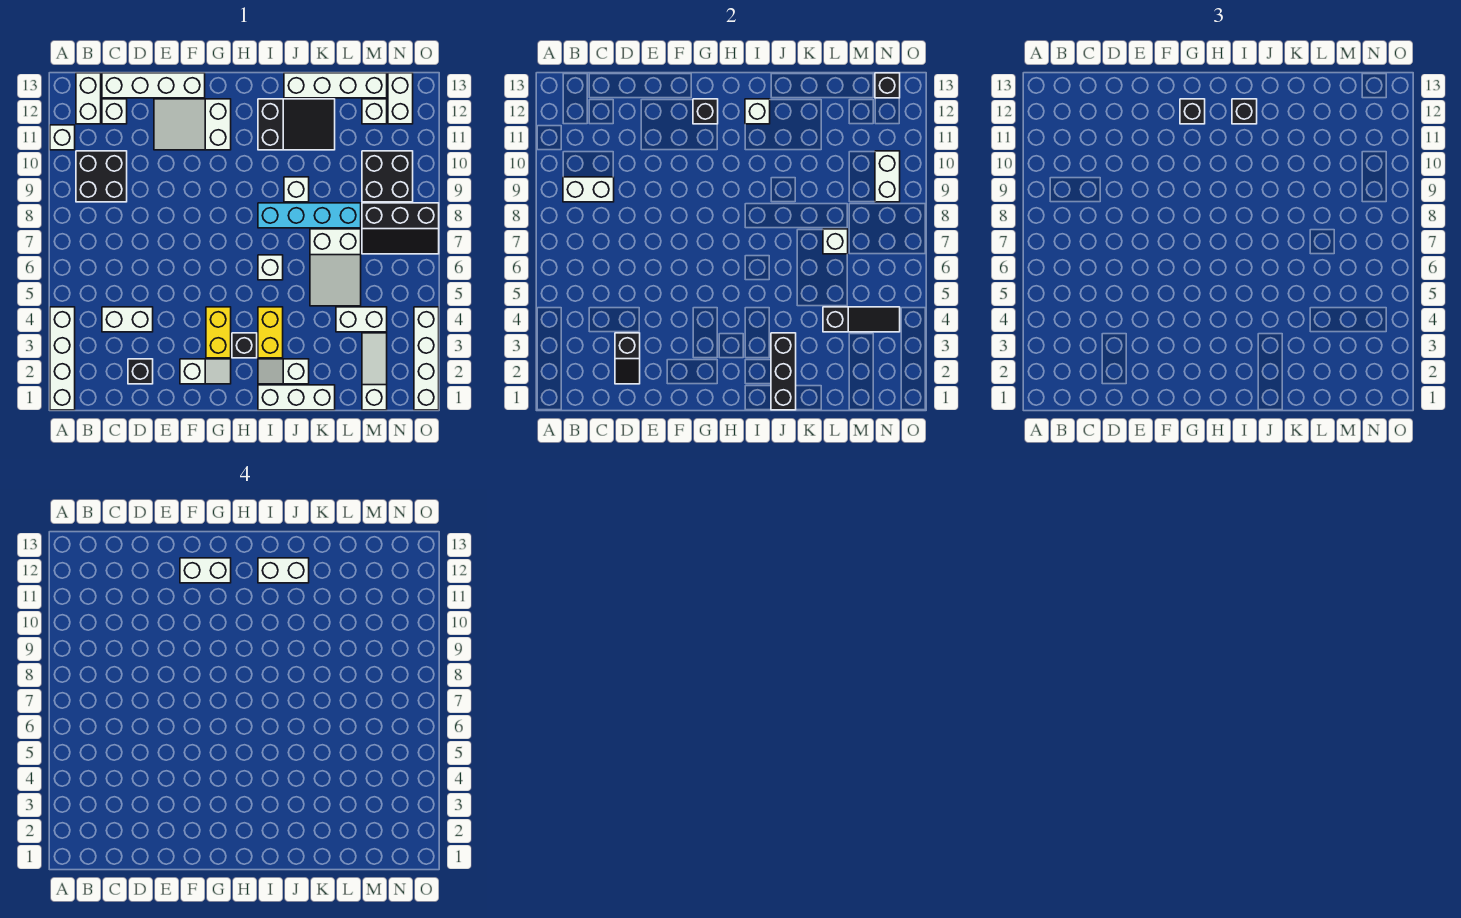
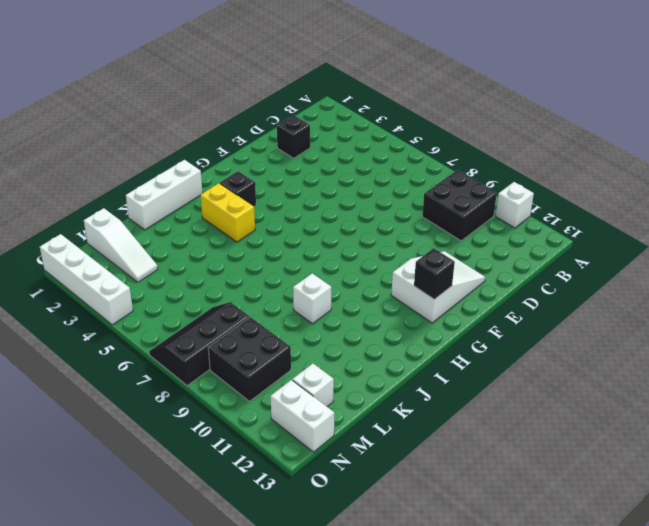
none -> white 1x4 brick [50,307,75,410]
none -> white 1x2 brick [76,73,101,124]
none -> white 1x2 brick [102,307,153,332]
none -> white 1x1 brick [102,99,127,124]

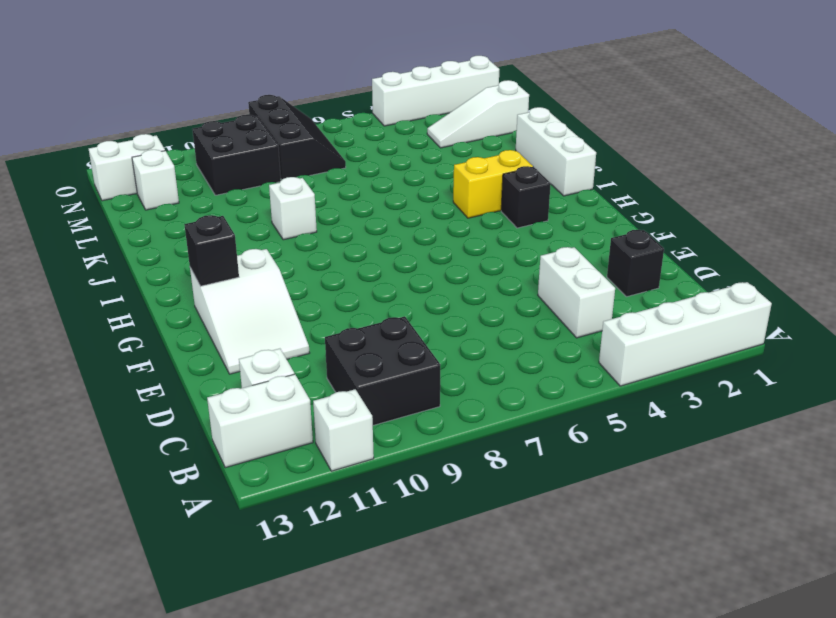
none -> white 1x4 brick [102,73,205,98]
none -> white 1x2 slope [180,359,231,384]
none -> yellow 1x2 brick [206,307,231,358]
none -> white 1x2 slope [258,359,309,384]

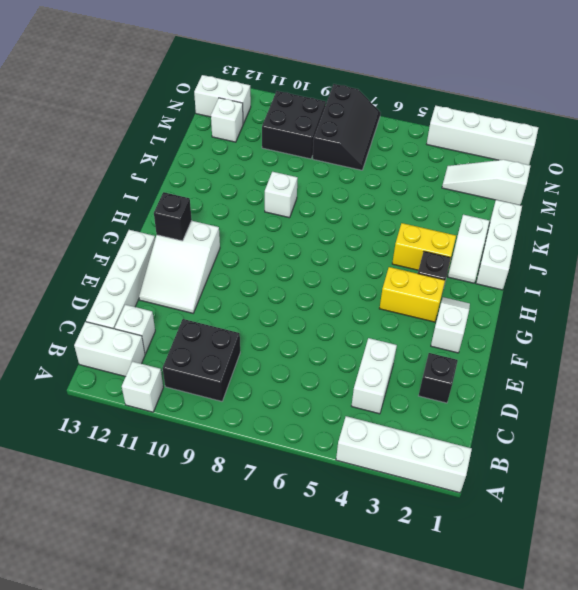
none -> white 1x1 brick [258,255,283,280]
none -> cyan 1x4 brick [258,203,361,228]
none -> black 2x3 slope [258,99,335,150]
none -> white 1x4 brick [284,73,387,98]

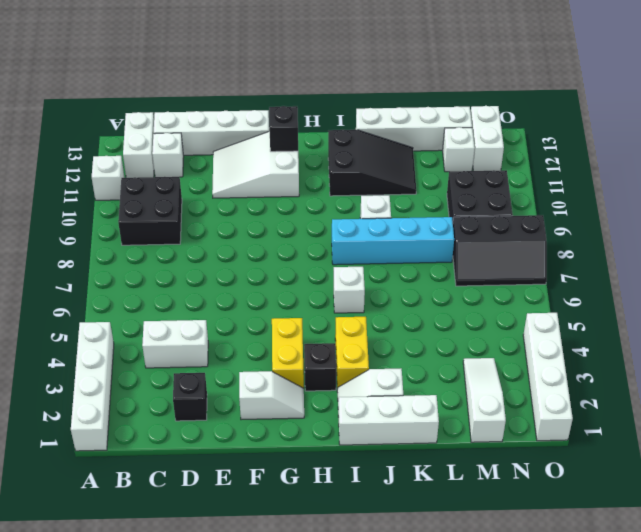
none -> white 2x3 slope [310,229,361,306]
none -> white 1x2 brick [336,307,387,332]
none -> white 1x2 brick [563,177,614,202]
none -> black 1x2 slope [615,333,640,384]

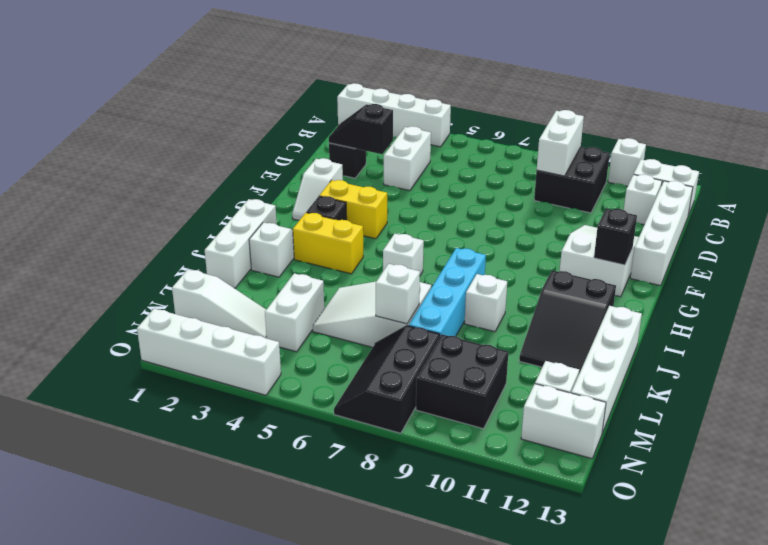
none -> white 1x1 brick [745,99,770,124]
none -> black 1x3 brick [771,333,796,410]
none -> black 1x3 slope [823,307,900,332]
none -> white 1x2 brick [875,151,900,202]

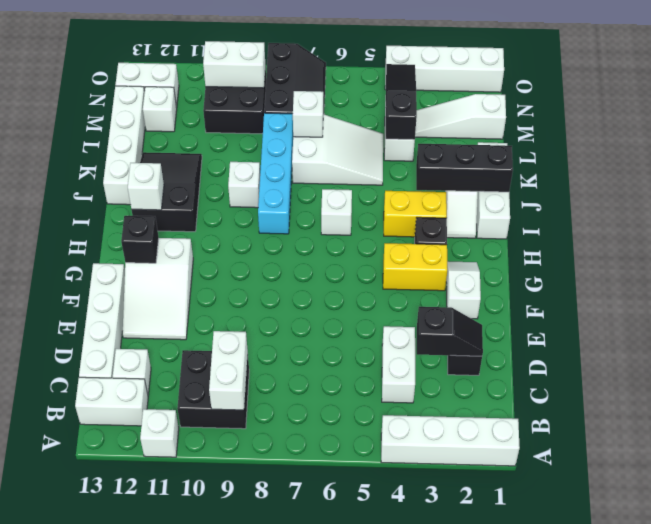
none -> black 1x1 brick [875,73,900,98]
none -> black 1x1 brick [1180,99,1205,124]
none -> black 1x1 brick [1232,99,1257,124]
none -> white 1x2 brick [180,558,231,583]

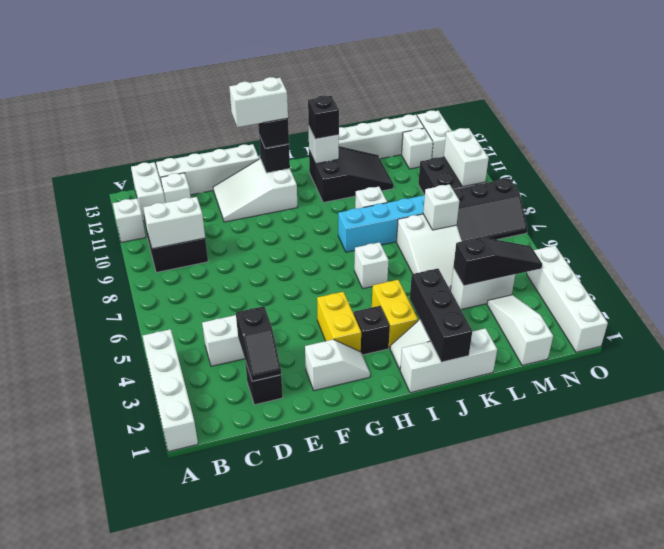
none -> black 1x1 brick [875,73,900,98]
none -> white 1x2 brick [258,558,309,583]

